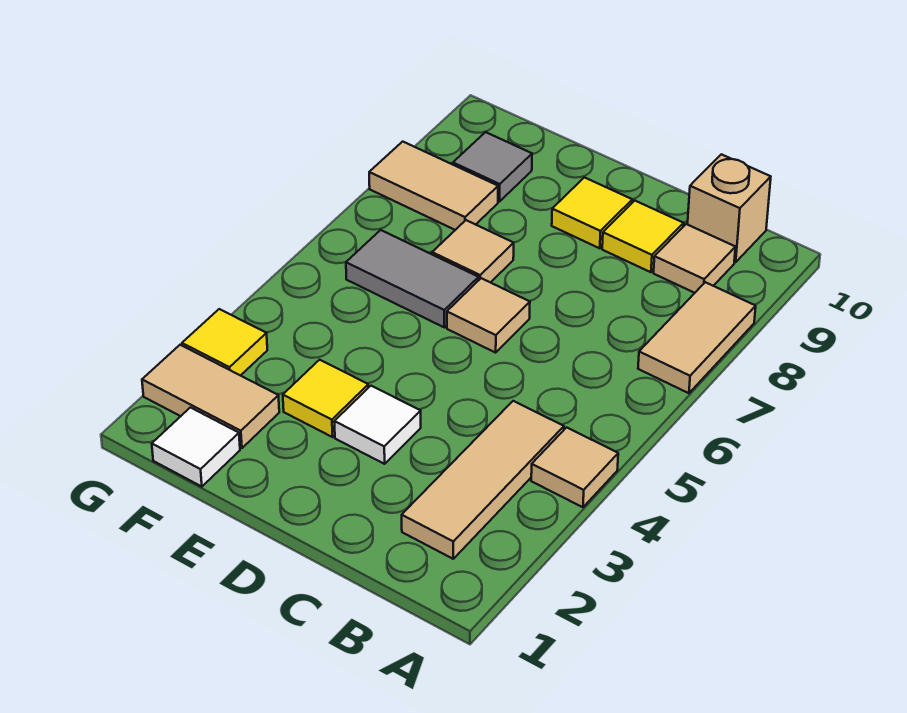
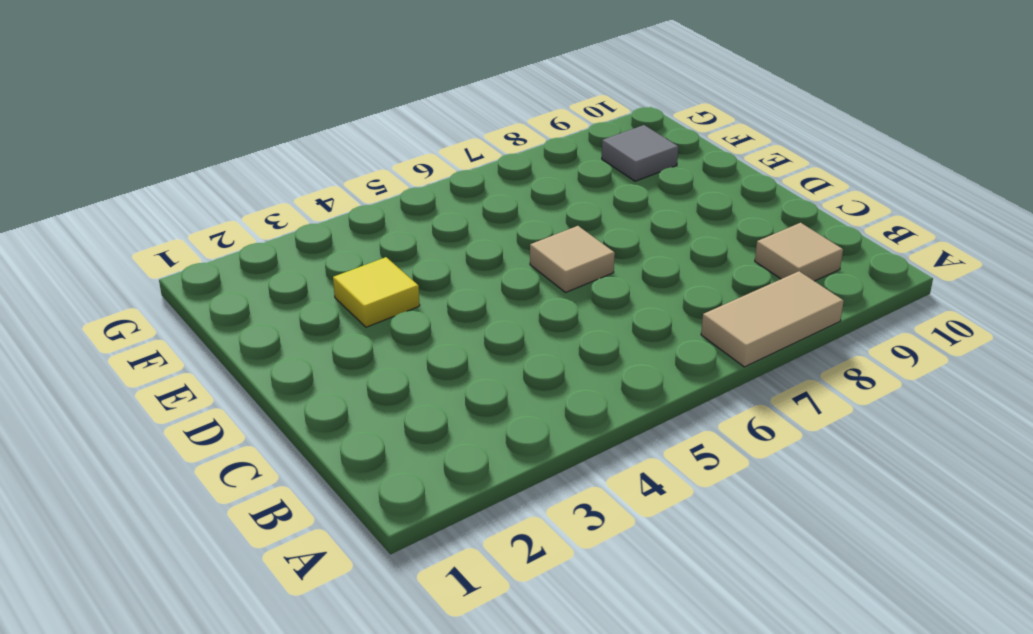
none -> tan 1x1 tile [531,427,618,507]
none -> tan 1x3 tile [402,401,564,559]
none -> tan 1x1 brick [687,154,771,262]

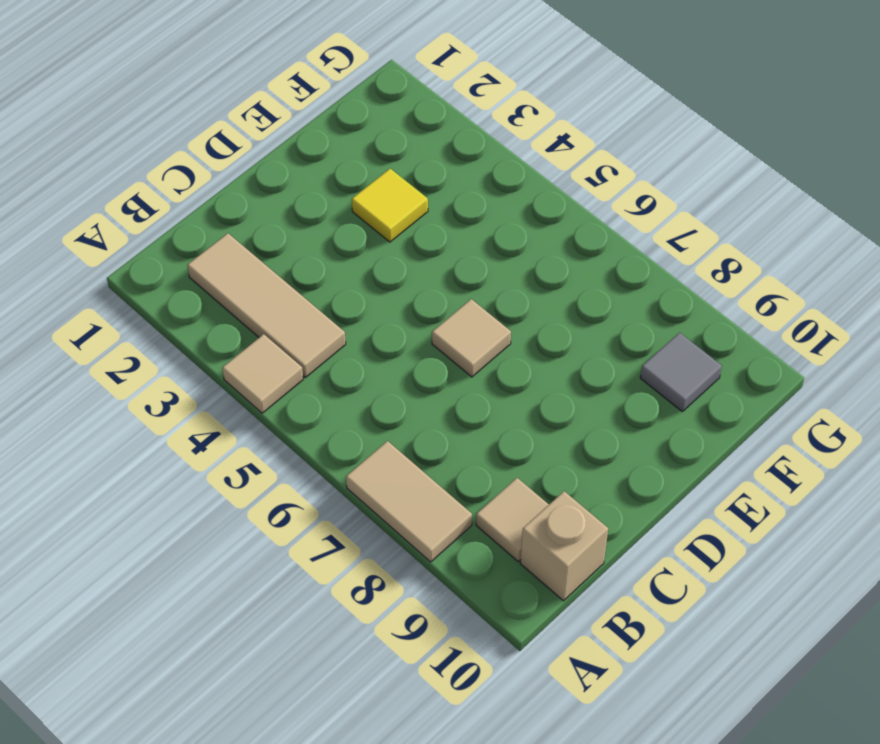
none -> yellow 1x1 tile [602,201,684,272]
none -> white 1x1 tile [334,386,421,464]
none -> yellow 1x1 tile [552,177,632,248]

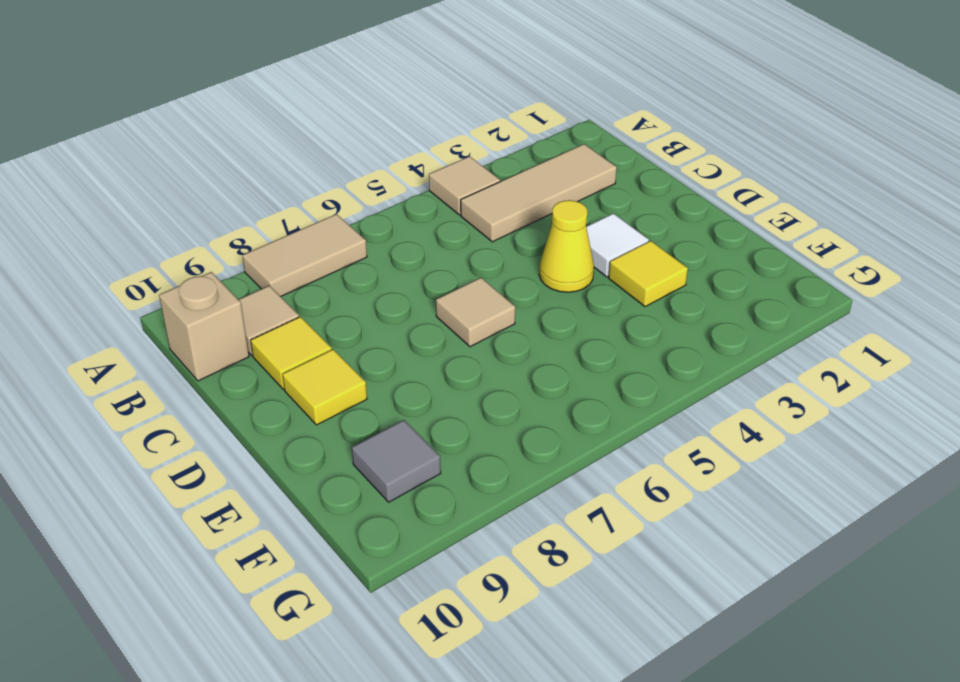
yellow 1x1 cone [539,200,594,292] -> none
none -> grey 1x2 tile [346,230,479,327]
none -> tan 1x1 tile [432,220,514,283]
none -> white 1x1 tile [152,408,240,487]

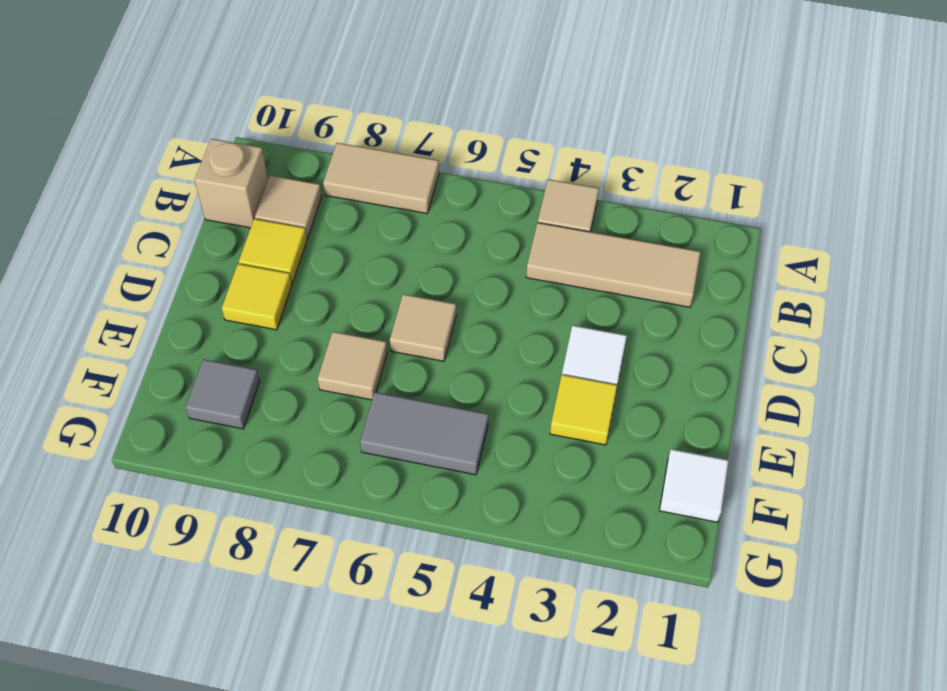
grey 1x2 tile [360,392,488,475] -> grey 1x2 tile turned to [346,230,479,327]
none -> tan 1x2 tile [142,345,279,448]
none -> tan 1x2 tile [369,142,498,230]
none -> yellow 1x1 tile [182,309,267,376]

